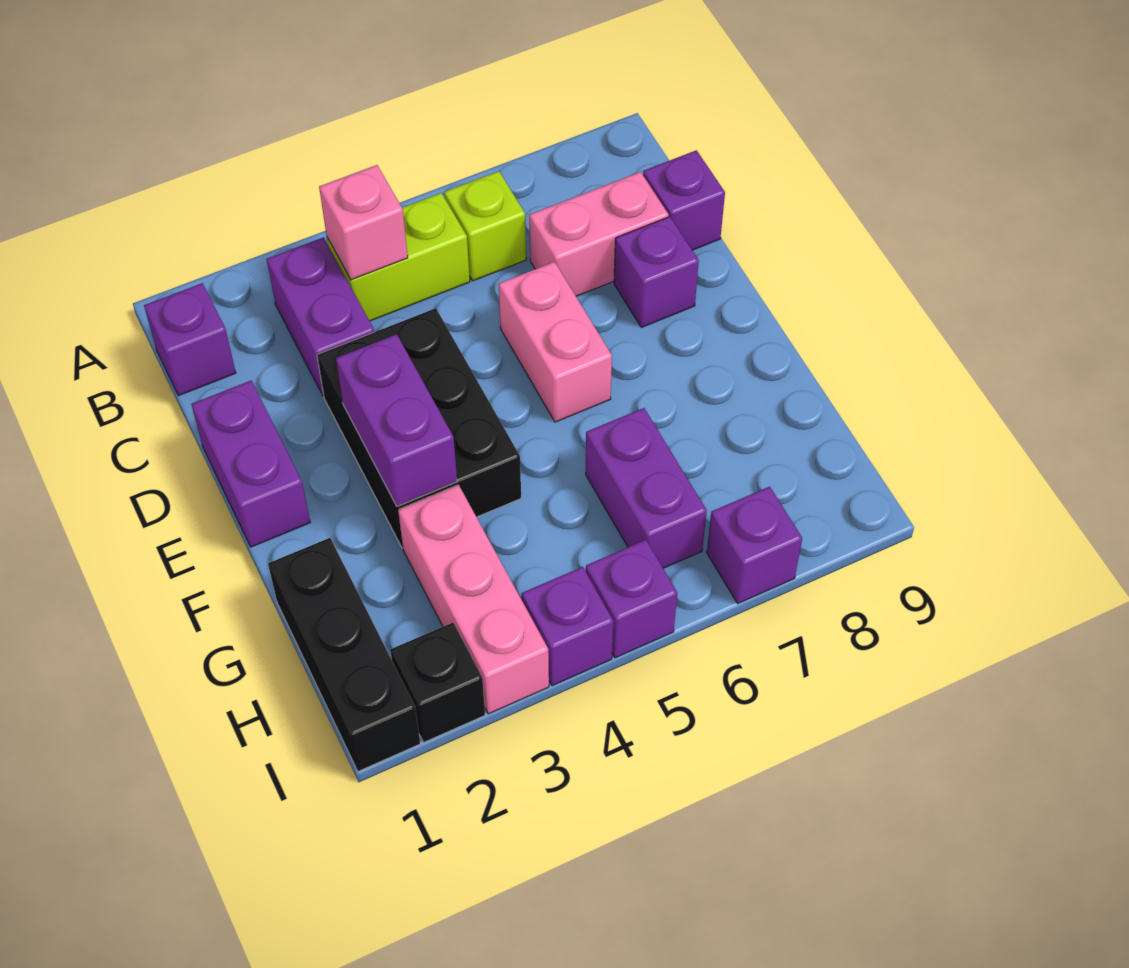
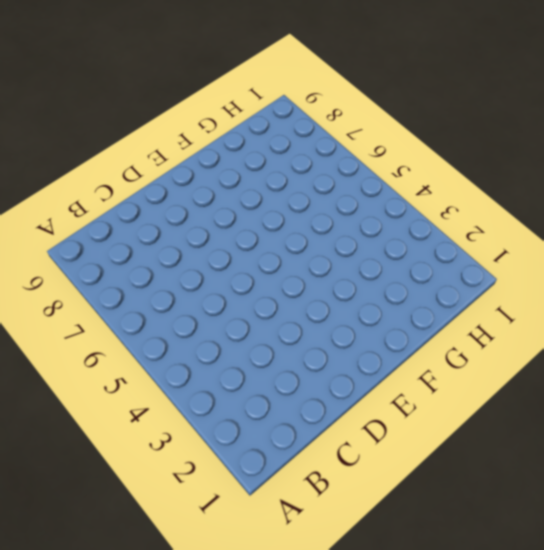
none -> purple 1x1 brick [144,283,236,396]
none -> purple 1x2 brick [267,237,374,397]
none -> lime 1x2 brick [327,193,470,321]

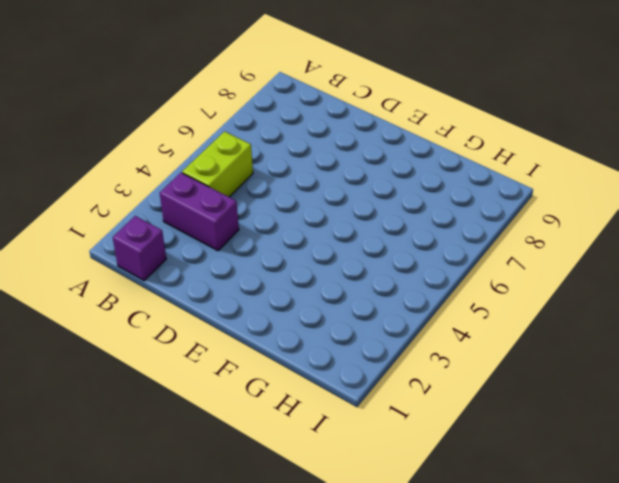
none -> lime 1x1 brick [444,171,526,281]
none -> pink 1x2 brick [529,172,669,296]
none -> purple 1x1 brick [643,150,725,250]

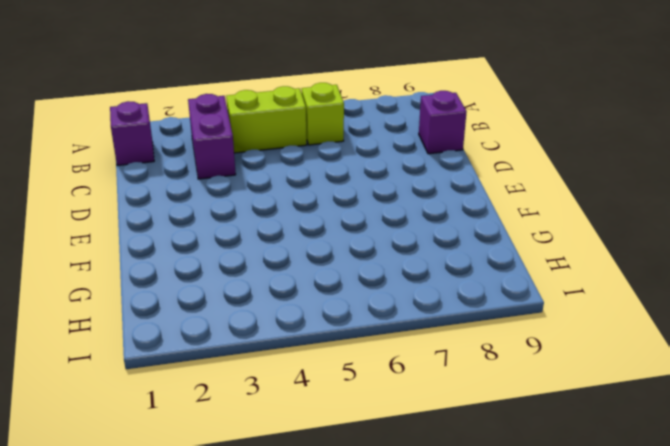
none -> pink 1x2 brick [529,172,669,296]
none -> purple 1x2 brick [191,381,310,547]
none -> black 2x3 brick [317,308,521,548]

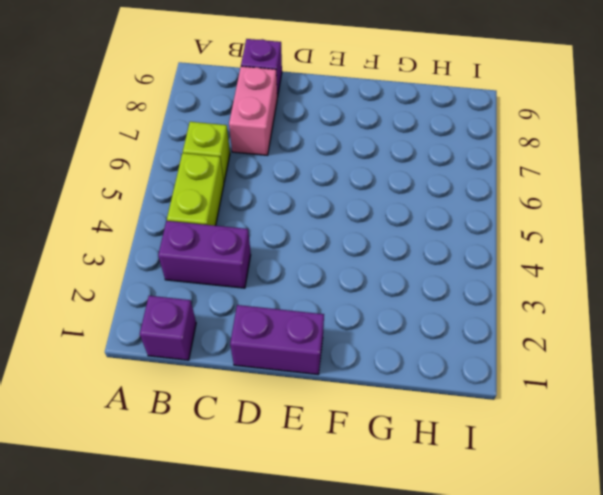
none -> black 2x3 brick [317,308,521,548]
none -> pink 1x2 brick [499,262,612,422]
none -> purple 1x1 brick [614,217,699,327]

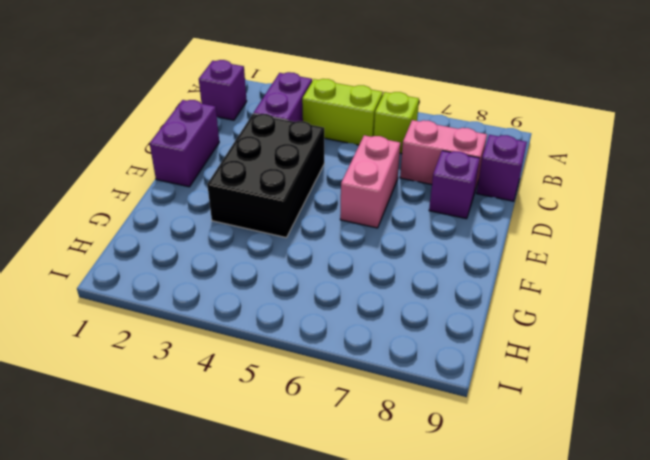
none -> black 1x3 brick [268,538,420,771]
none -> pink 1x3 brick [398,485,549,714]
none -> purple 1x2 brick [586,408,707,568]

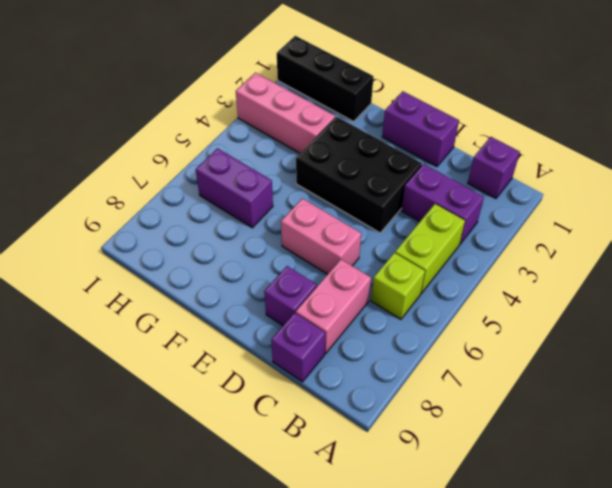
none -> black 1x1 brick [390,623,485,742]
none -> purple 1x1 brick [522,567,613,686]
none -> purple 1x1 brick [586,540,677,658]

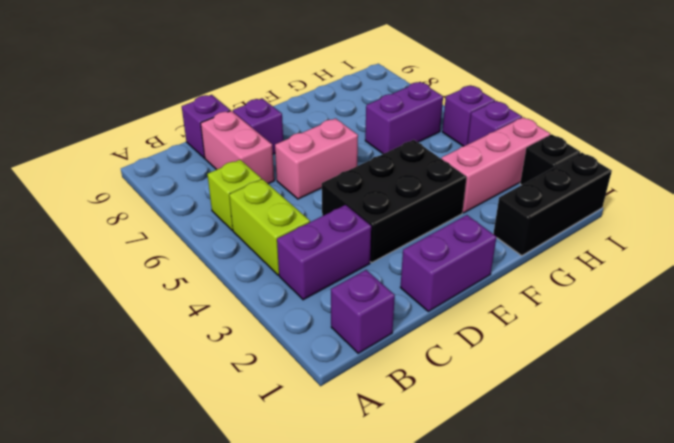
none -> purple 1x1 brick [707,487,802,603]
none -> pink 1x1 brick [319,165,408,280]
none -> purple 1x2 brick [336,334,457,506]

